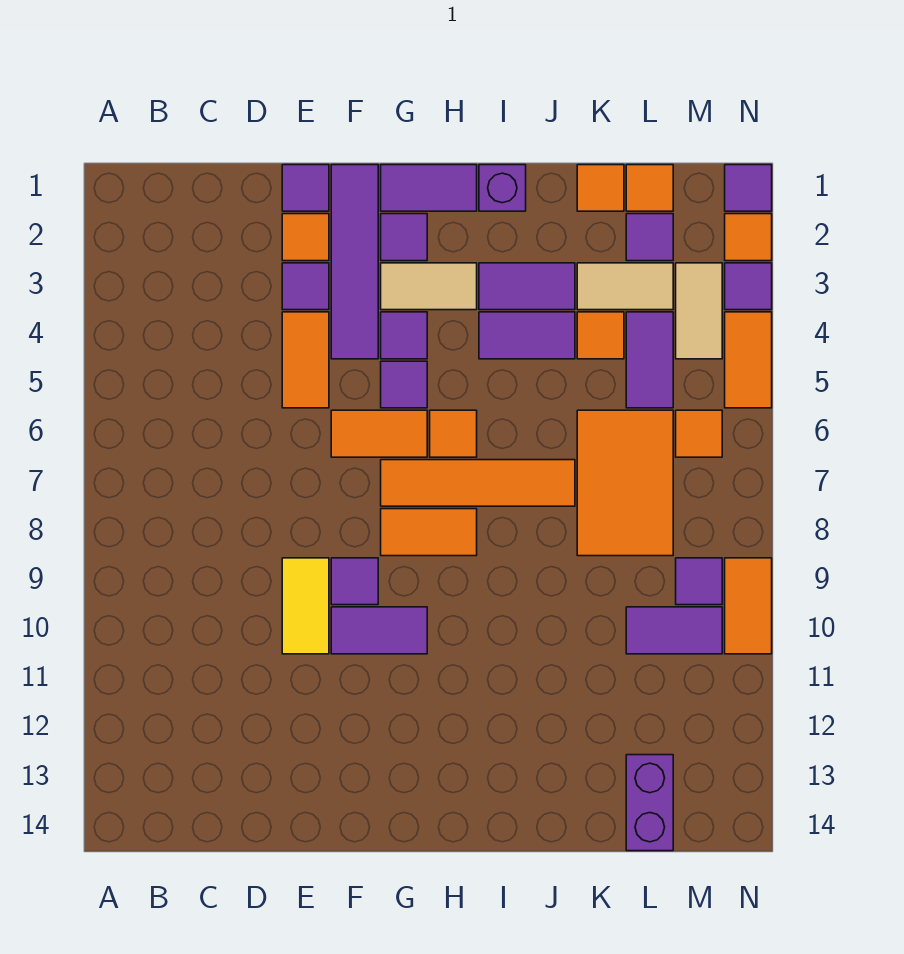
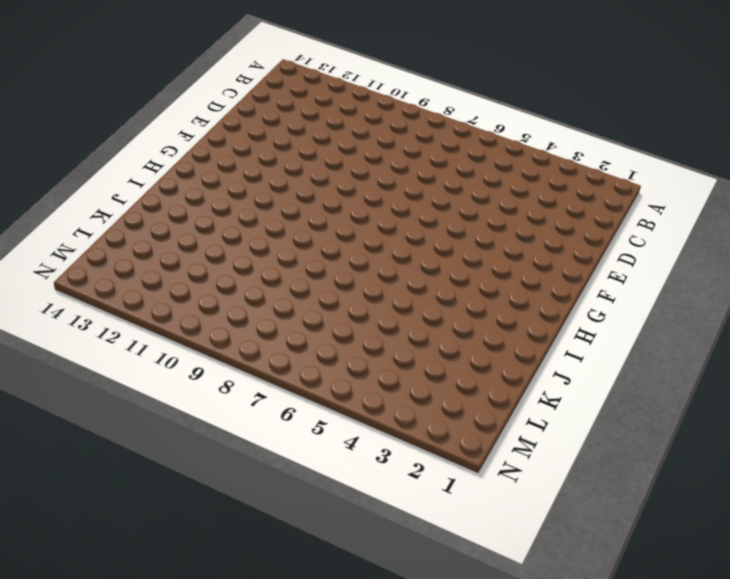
none -> purple 1x1 tile [282,165,329,211]
none -> orange 1x1 tile [282,214,329,261]
none -> purple 1x1 tile [282,263,329,310]
none -> orange 1x2 tile [282,312,329,408]

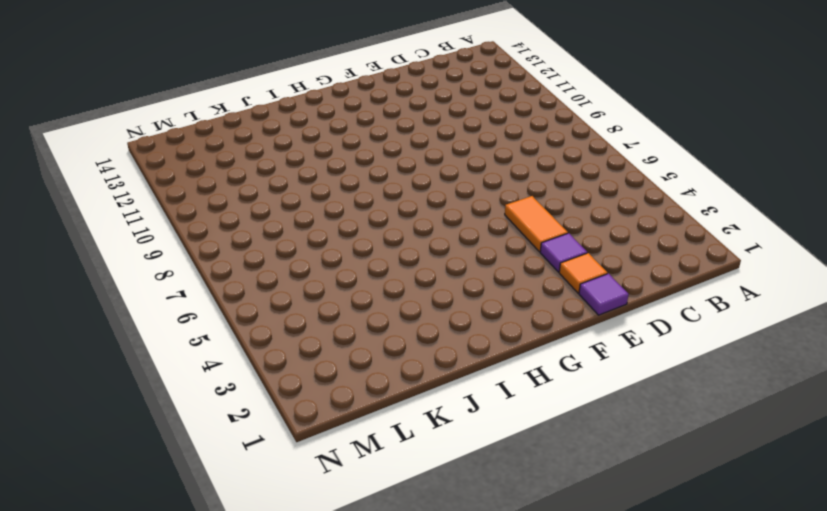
none -> yellow 1x2 tile [282,558,329,654]
none -> purple 1x4 tile [331,165,378,359]
none -> orange 1x2 tile [331,410,427,457]
none -> purple 1x1 tile [331,558,378,605]

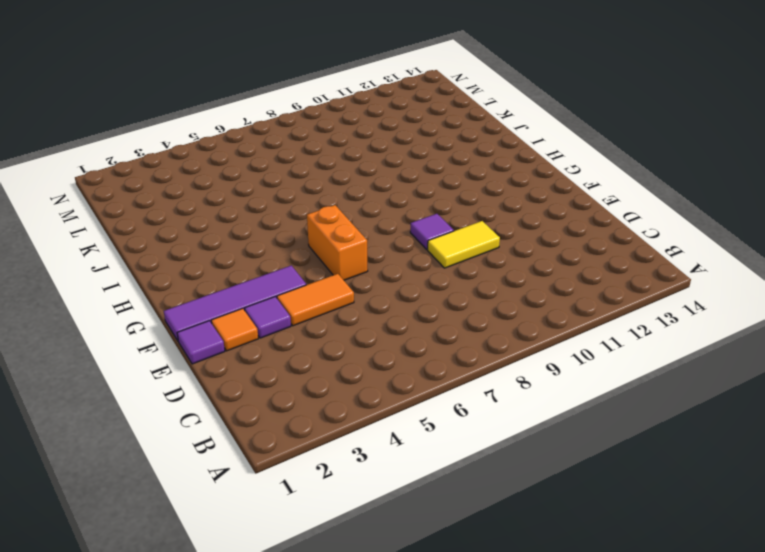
orange 1x2 brick [307,205,368,280] -> orange 1x2 tile [331,410,427,457]
none -> purple 1x2 tile [331,607,427,654]
none -> purple 1x2 tile [381,165,477,211]
none -> purple 1x1 tile [381,214,427,261]
none -> tan 1x2 tile [381,263,477,310]

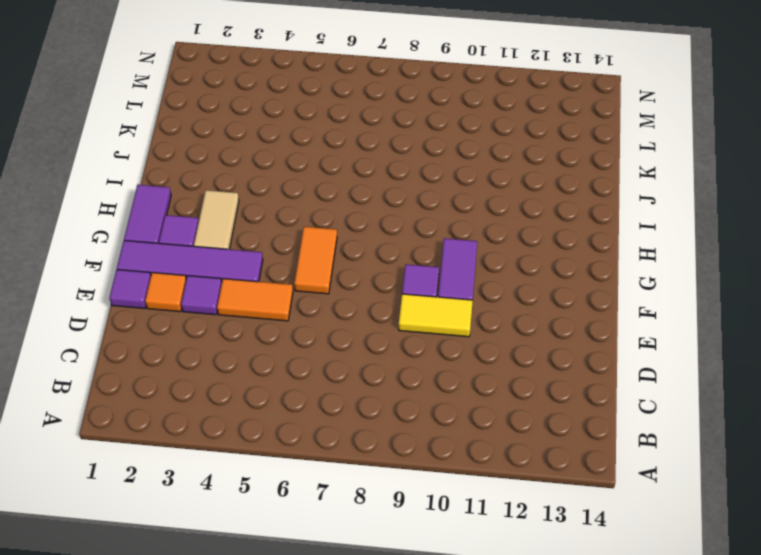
none -> purple 1x1 tile [381,312,427,359]
none -> purple 1x1 tile [381,361,427,408]
none -> orange 1x4 tile [381,460,575,506]
none -> orange 1x2 tile [381,509,477,556]

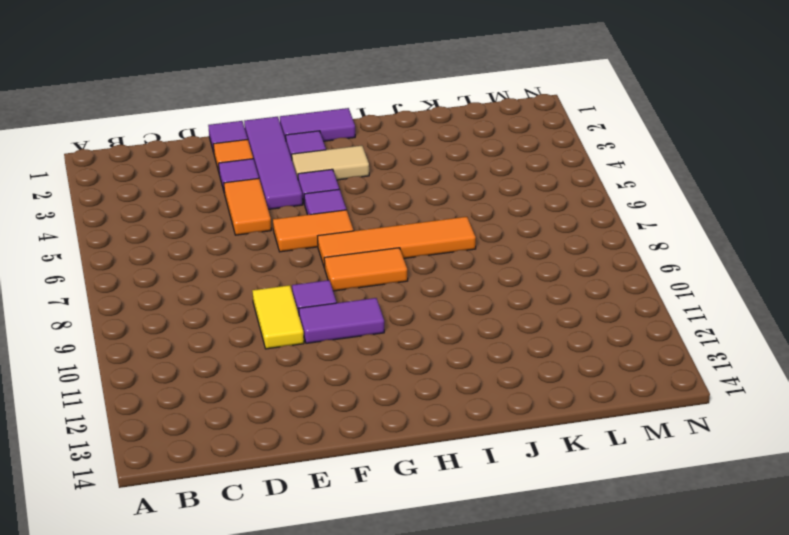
none -> orange 1x1 tile [430,410,477,457]
none -> purple 1x1 brick [479,165,526,211]
none -> purple 1x2 tile [479,263,575,310]
none -> purple 1x2 tile [479,312,575,359]

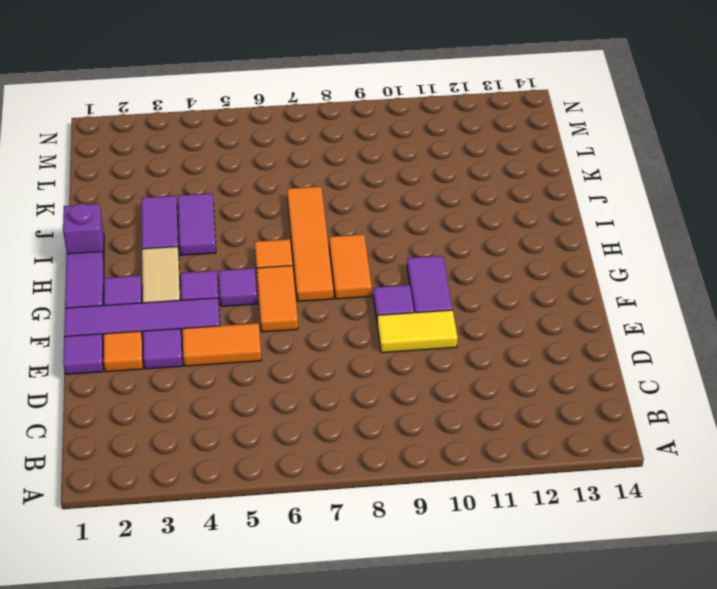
none -> orange 1x1 tile [577,165,624,211]
none -> tan 1x2 tile [577,263,673,310]
none -> orange 1x1 tile [577,312,624,359]
none -> orange 2x3 tile [577,410,673,556]

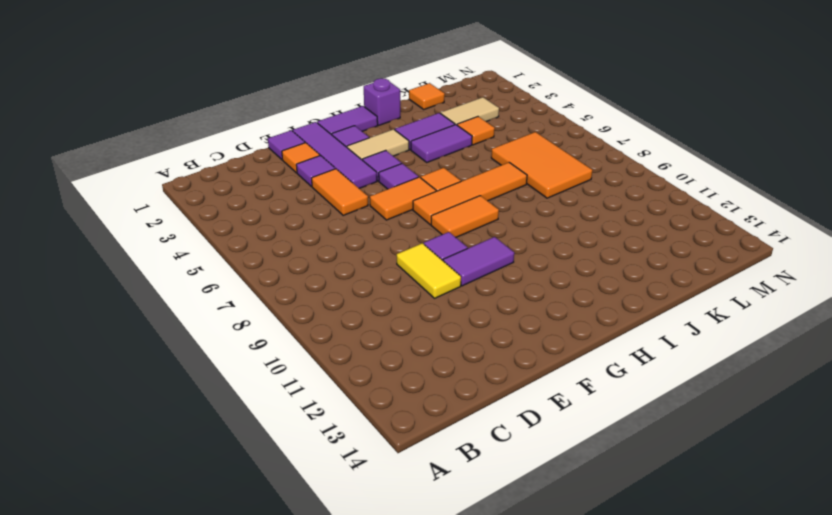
none -> orange 1x1 tile [626,165,673,211]
none -> purple 1x1 tile [626,214,673,261]
none -> purple 1x2 tile [626,312,673,408]
none -> purple 1x2 tile [626,607,722,654]

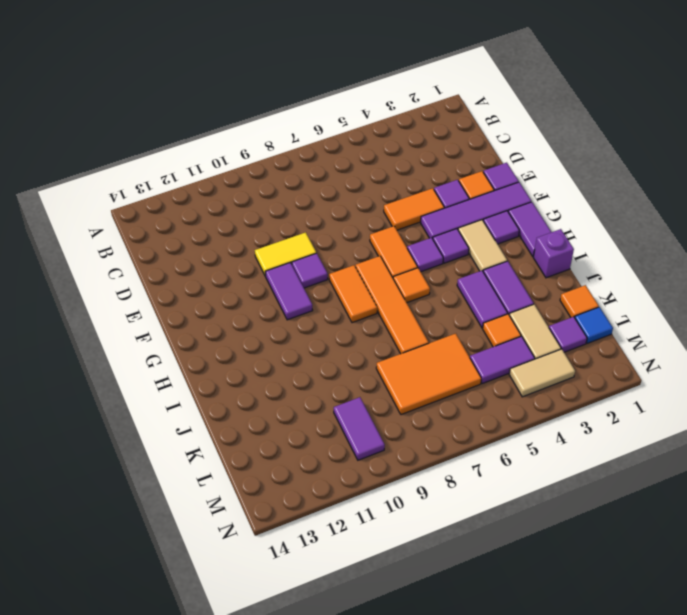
blue 1x1 tile [575,307,613,344] -> orange 1x1 tile [626,165,673,211]
none -> purple 1x2 brick [626,755,673,851]
none -> orange 1x1 tile [676,410,722,457]
none -> purple 1x1 tile [676,558,722,605]
none -> purple 1x1 tile [725,165,772,211]

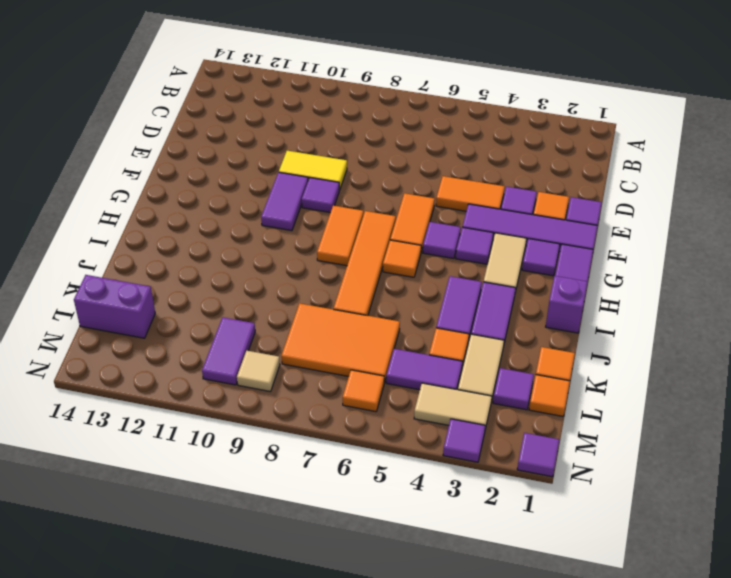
tan 1x1 tile [237,351,280,392] -> purple 1x1 tile [676,558,722,605]
none -> orange 1x1 tile [725,214,772,261]
none -> orange 1x2 tile [725,312,772,408]
none -> orange 1x2 tile [725,558,772,654]

